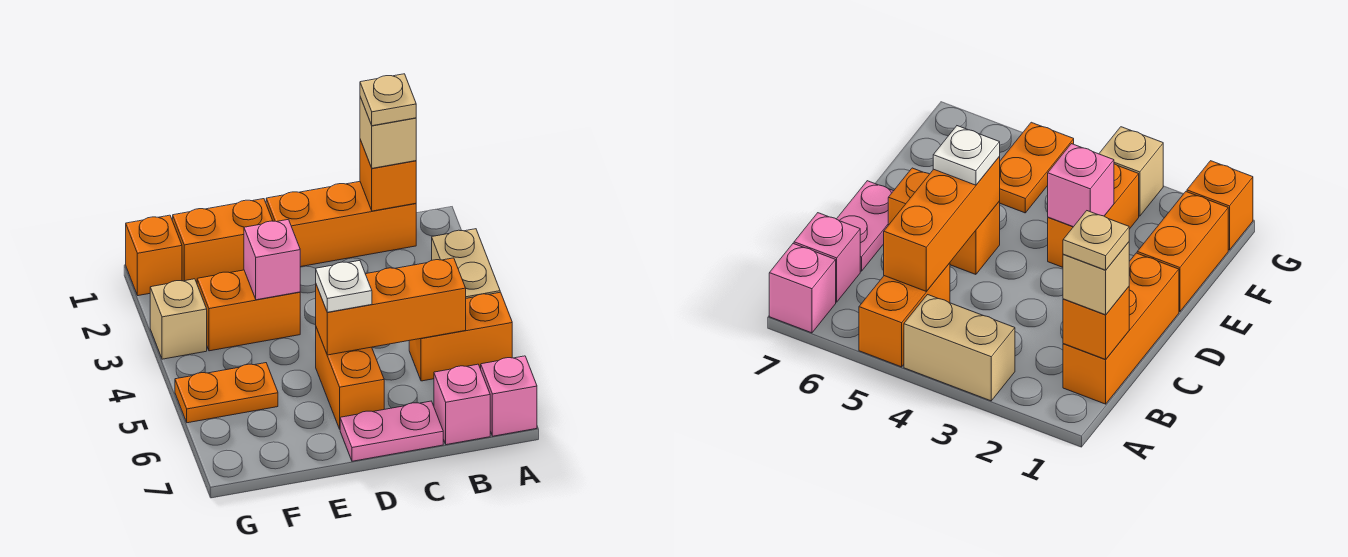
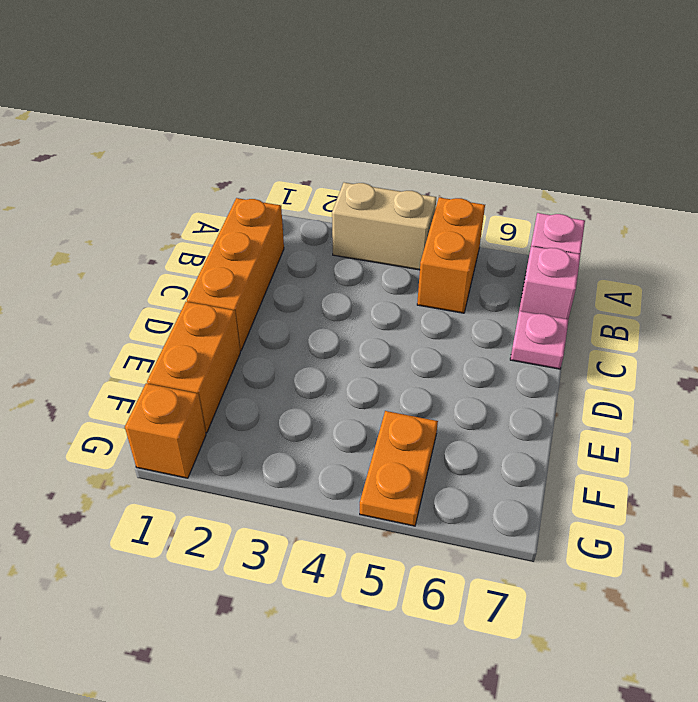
pink 1x1 plate [510,311,569,369] -> pink 1x2 plate [340,401,443,461]
none -> orange 1x2 brick [316,328,384,429]
none -> orange 1x2 brick [197,270,300,351]
none -> tan 1x1 brick [150,279,207,359]

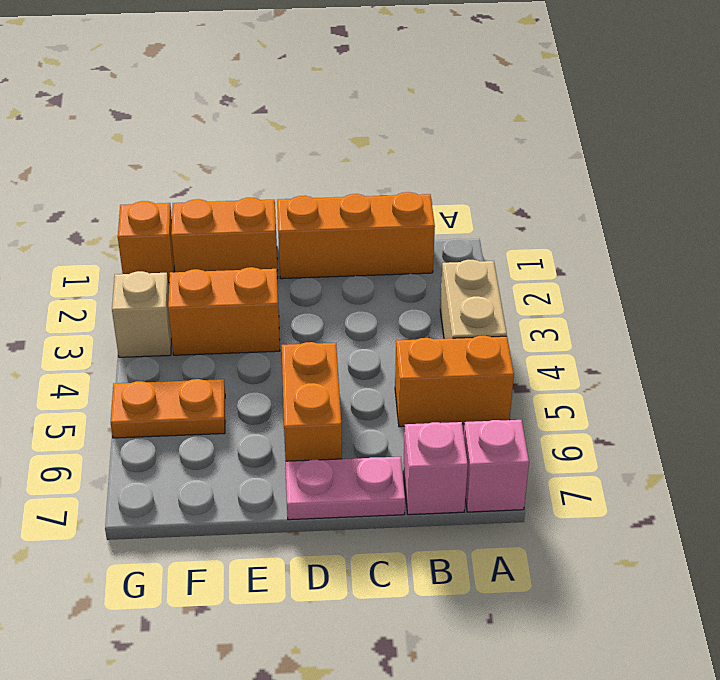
none -> orange 1x1 brick [360,140,416,211]
none -> orange 1x3 brick [316,258,466,355]
none -> pink 1x1 brick [244,219,300,300]

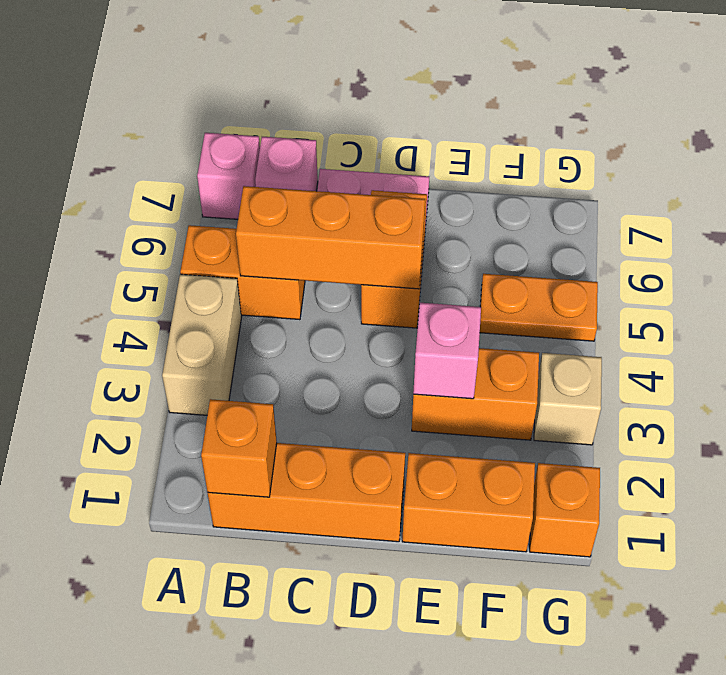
none -> tan 1x1 brick [360,97,416,168]
none -> white 1x1 plate [316,261,372,312]
none -> tan 1x1 plate [360,74,416,126]

